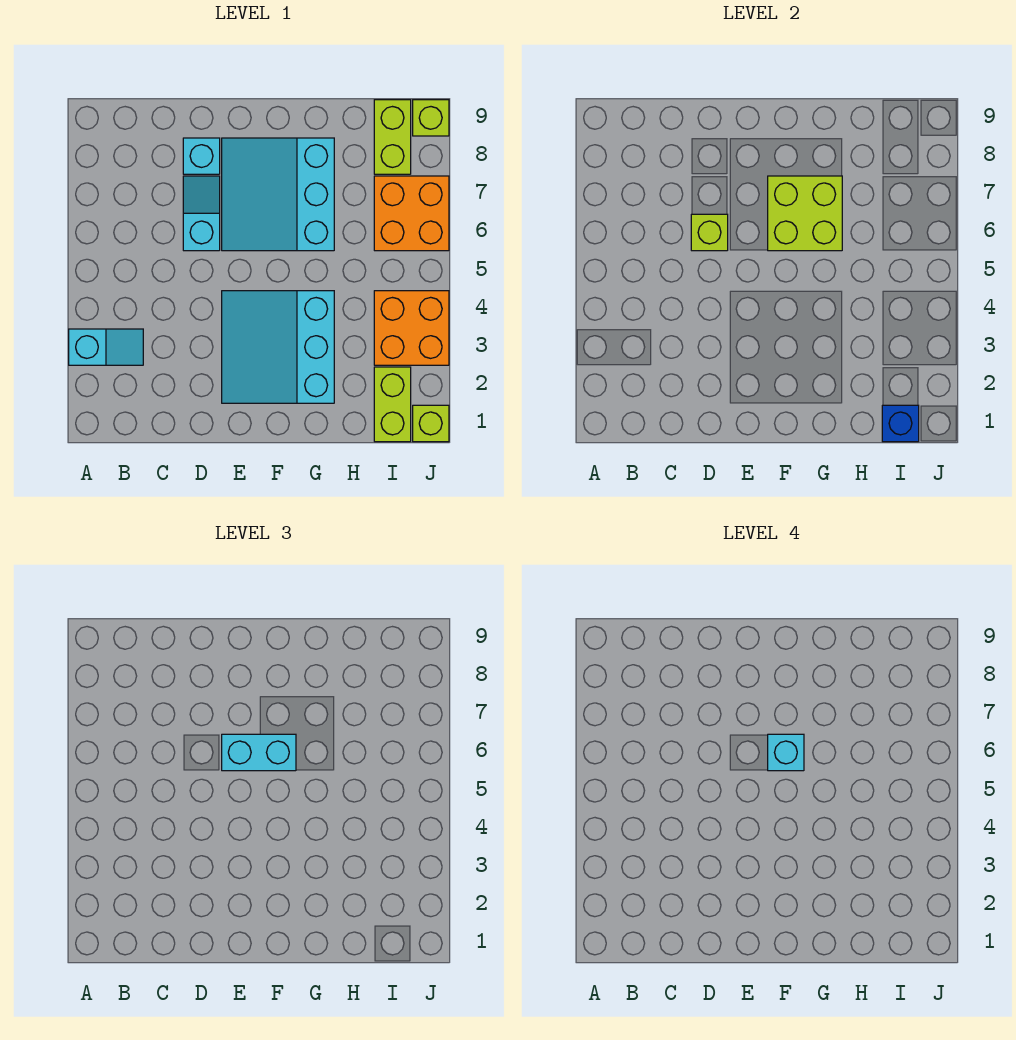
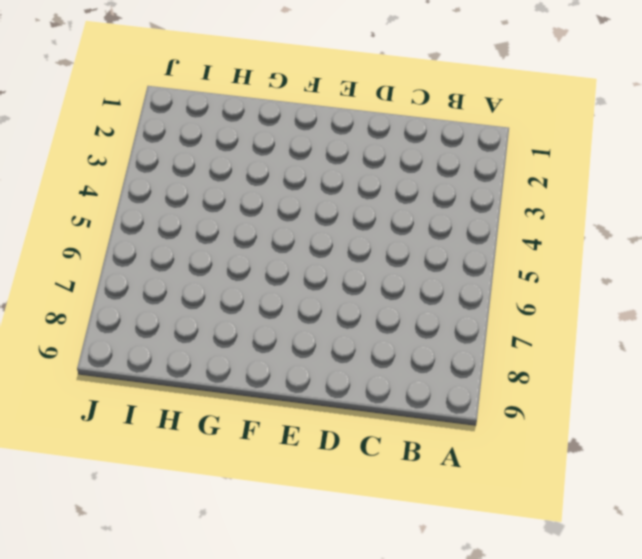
none -> cyan 1x2 slope [69,329,143,365]
none -> cyan 1x2 slope [183,176,220,251]
none -> cyan 1x1 brick [183,138,220,174]

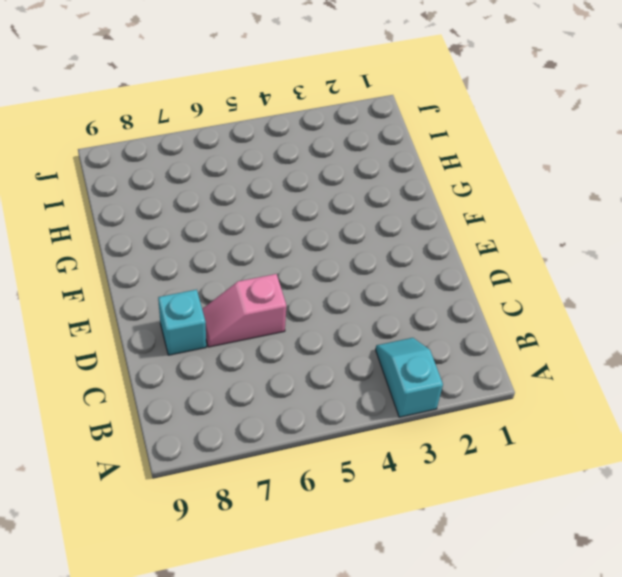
pink 1x2 slope [202,274,286,347] -> cyan 1x2 slope [183,176,220,251]
none -> cyan 3x3 slope [222,291,334,403]
none -> cyan 3x3 slope [222,138,334,251]
none -> lime 1x2 brick [374,367,411,442]

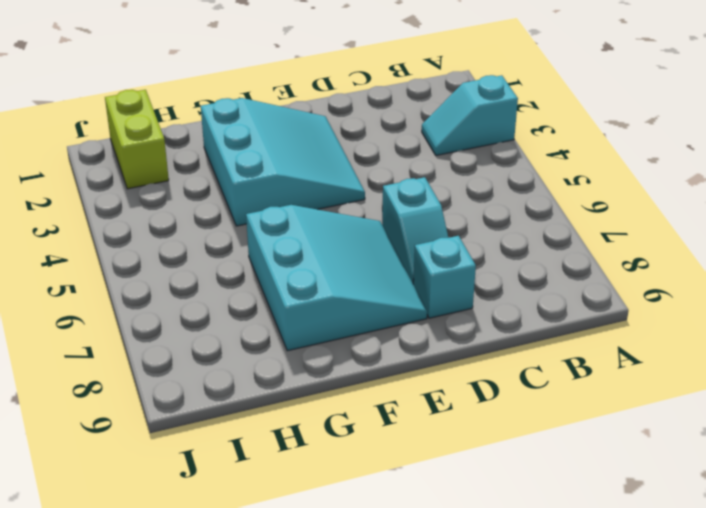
none -> orange 2x2 brick [374,291,449,365]
none -> orange 2x2 brick [374,176,449,251]
none -> lime 1x2 brick [374,100,411,174]

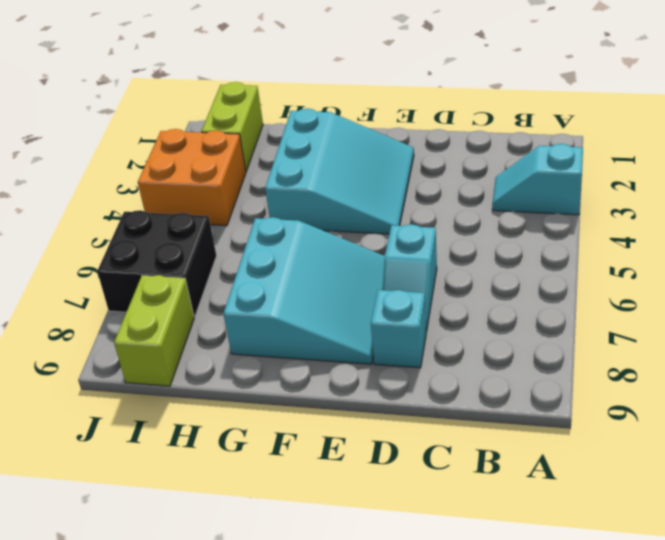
black 2x2 brick [97,210,216,317] -> orange 2x2 brick [374,176,449,251]
none -> lime 1x1 brick [413,405,449,442]
none -> lime 1x1 brick [413,100,449,136]
none -> lime 1x1 brick [691,214,728,251]

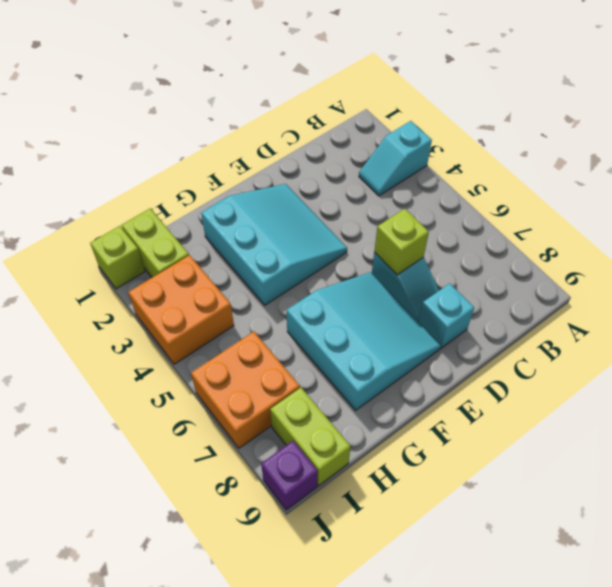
purple 1x1 brick [261,441,318,510] -> lime 1x1 brick [413,100,449,136]
none -> lime 2x2 brick [768,176,842,251]
none -> blue 1x1 brick [882,405,919,442]
none -> cyan 1x2 brick [222,734,296,771]

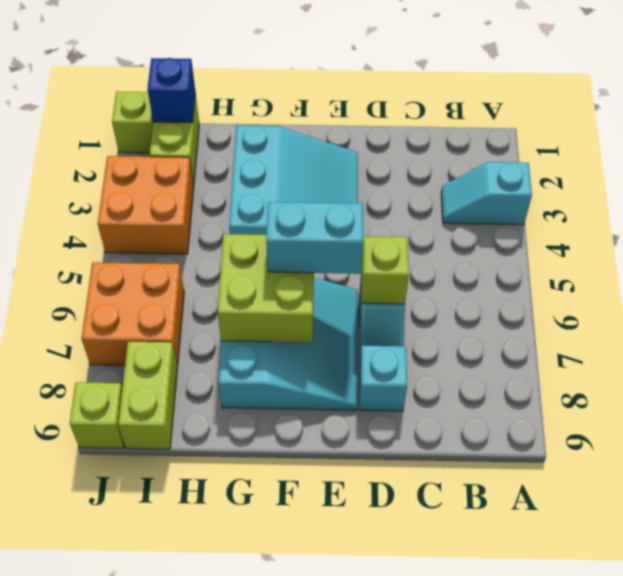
none -> cyan 1x1 brick [768,734,804,771]

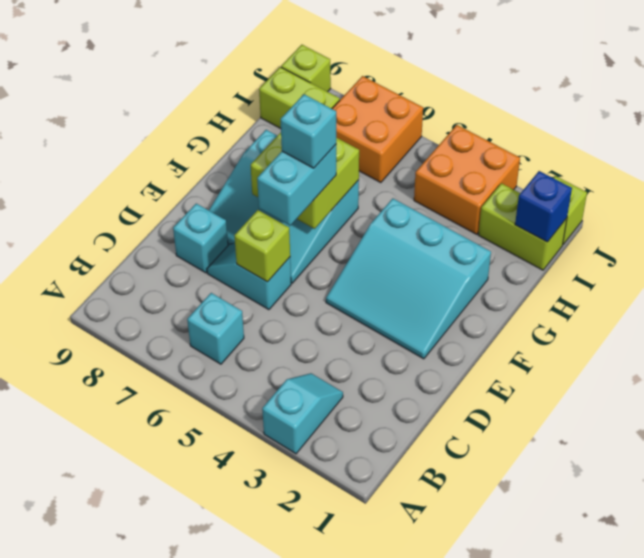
cyan 1x1 brick [187,293,244,364] -> none

